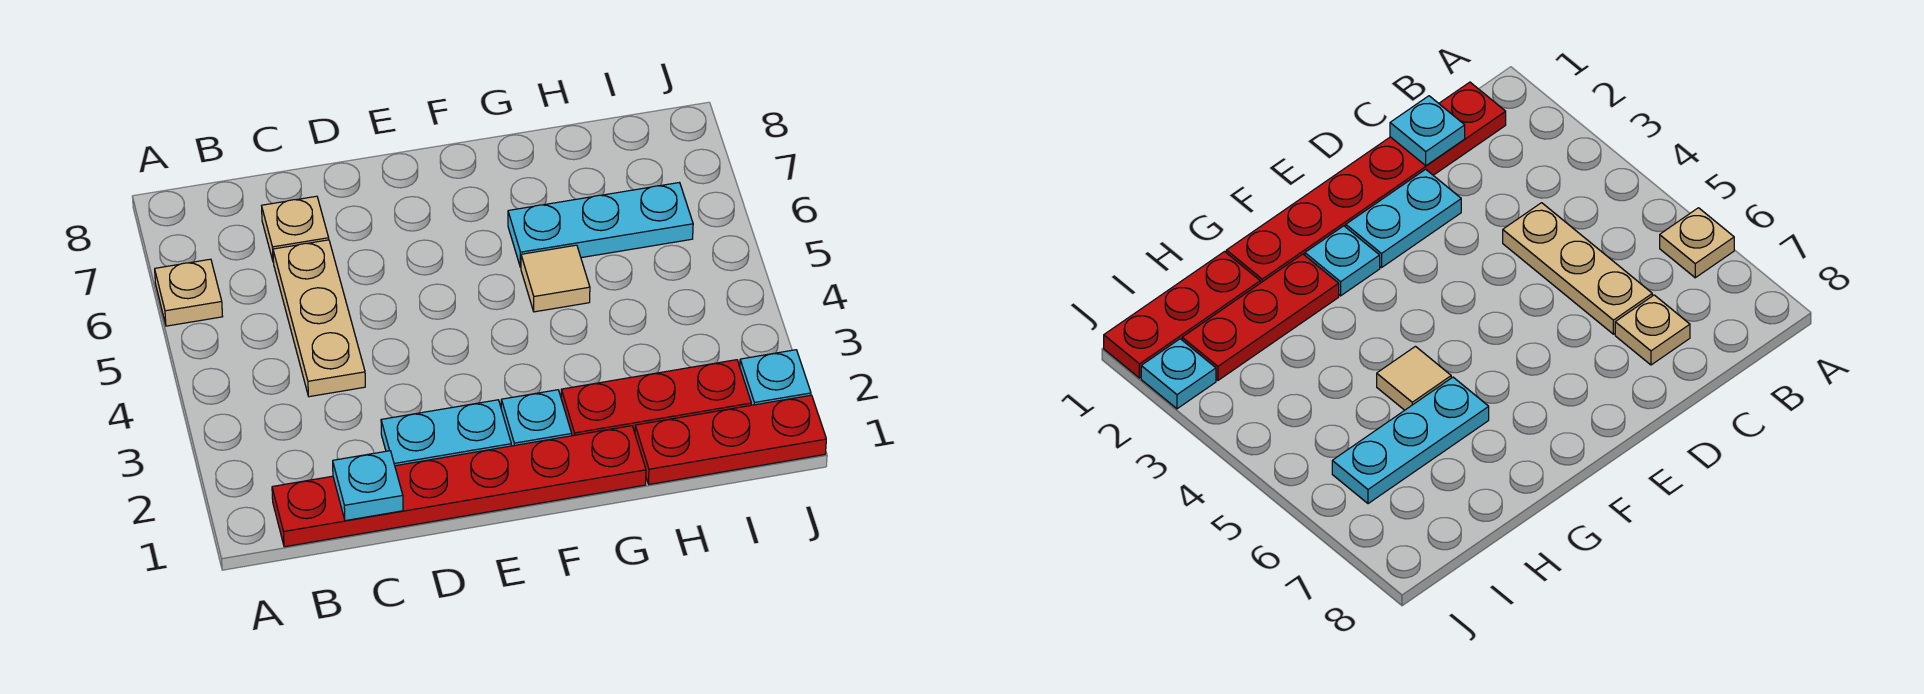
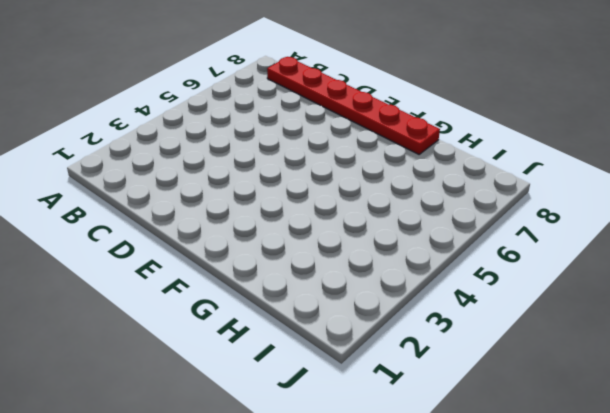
red 1x6 plate [267,57,440,154] -> red 1x6 plate moved to [272,426,646,547]
none -> tan 1x1 plate [155,259,223,326]
none -> tan 1x3 plate [273,240,365,397]
none -> tan 1x1 plate [262,196,329,262]

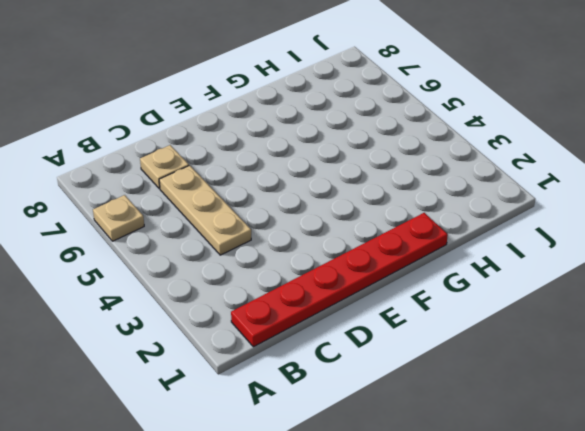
none -> cyan 1x2 plate [381,400,511,466]
none -> cyan 1x1 plate [501,390,572,446]
none -> red 1x3 plate [561,360,751,436]

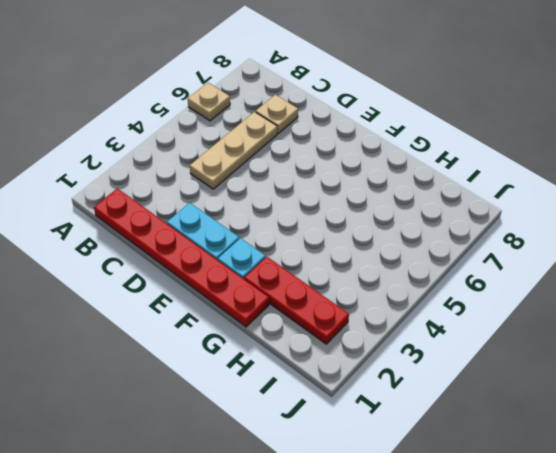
none -> tan 1x1 tile [521,245,590,312]
none -> cyan 1x3 plate [508,183,693,267]
none -> red 1x3 plate [635,395,826,484]

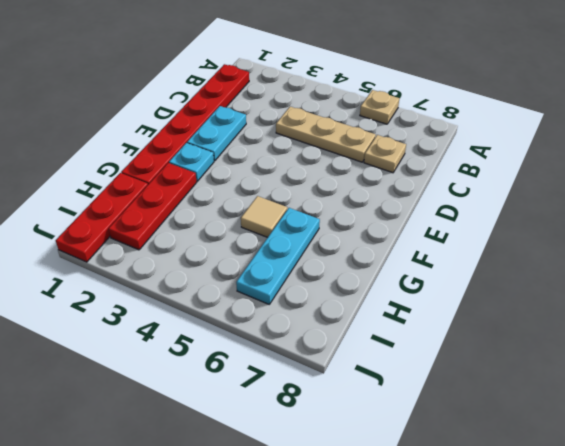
none -> cyan 1x1 plate [740,350,811,405]
none -> cyan 1x1 plate [333,451,403,521]

